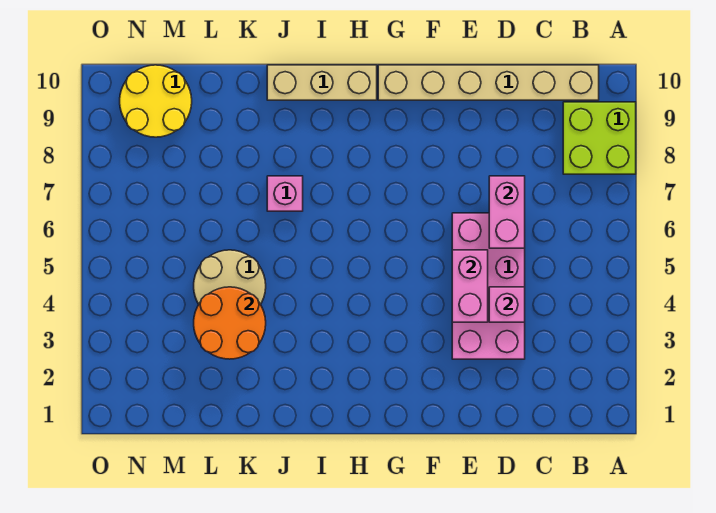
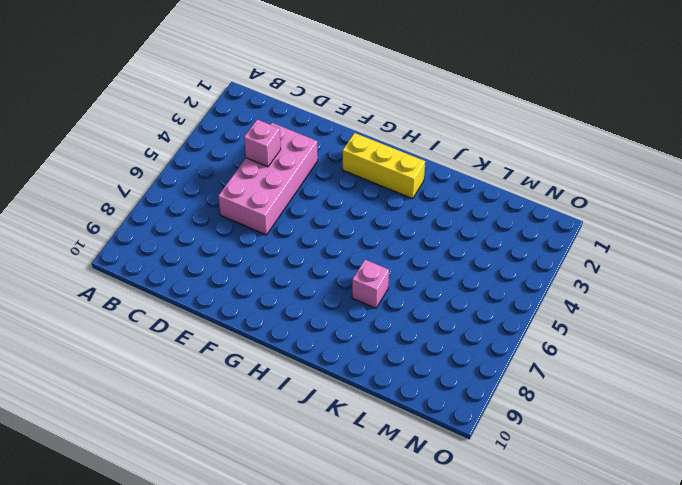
yellow 1x3 brick [343,133,425,199] -> none
none -> lime 2x2 brick [563,102,636,174]
none -> tan 1x6 brick [378,65,599,100]

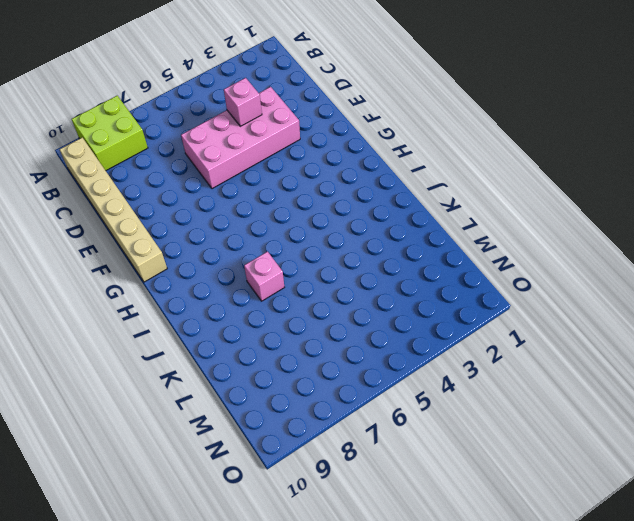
none -> tan 1x3 brick [267,65,377,100]
none -> tan 2x2 round brick [194,250,266,304]

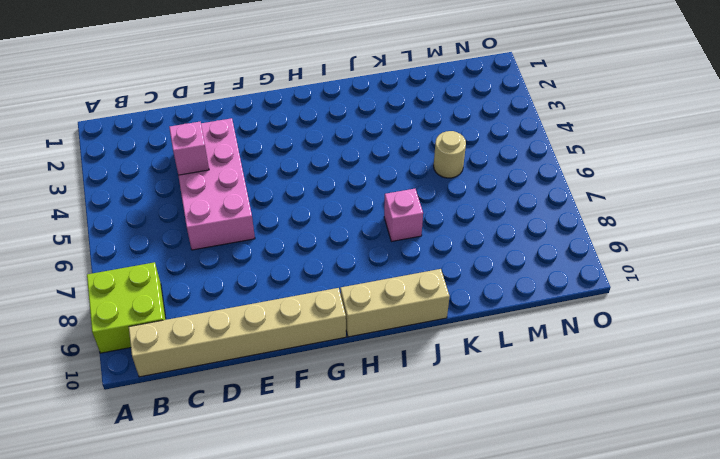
tan 1x1 round brick [434,131,466,178] -> tan 2x2 round brick [194,250,266,304]
none -> yellow 2x2 round brick [120,65,192,137]
none -> pink 1x2 brick [489,176,525,248]

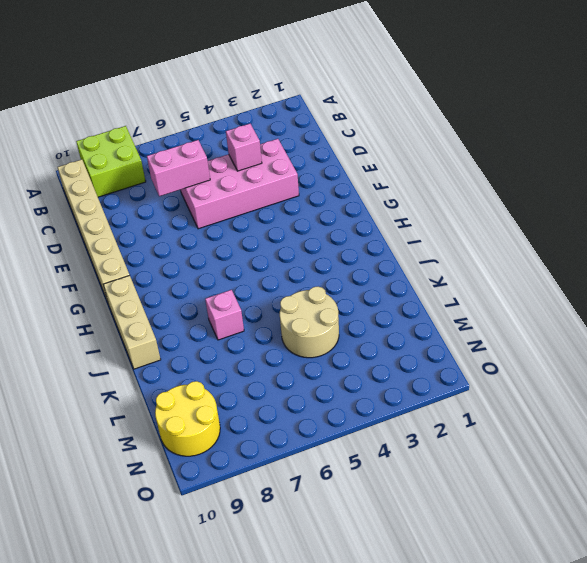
none -> pink 1x2 brick [452,250,488,322]
none -> orange 2x2 round brick [194,287,266,359]

